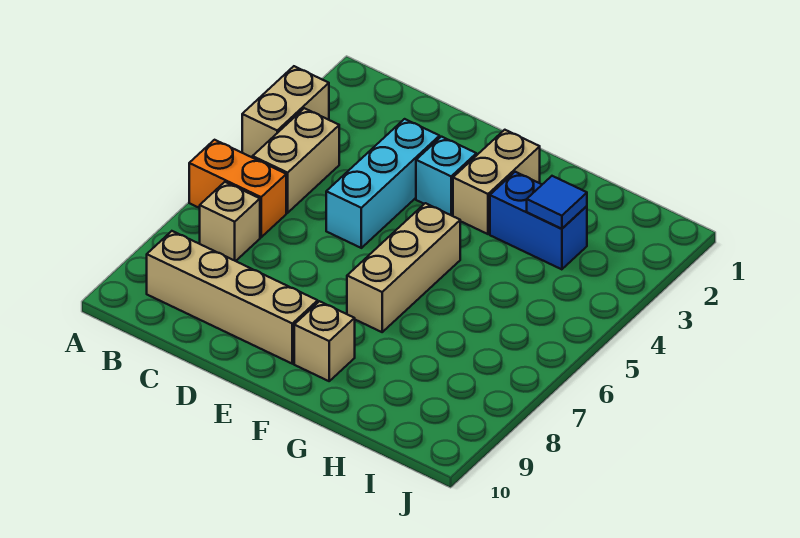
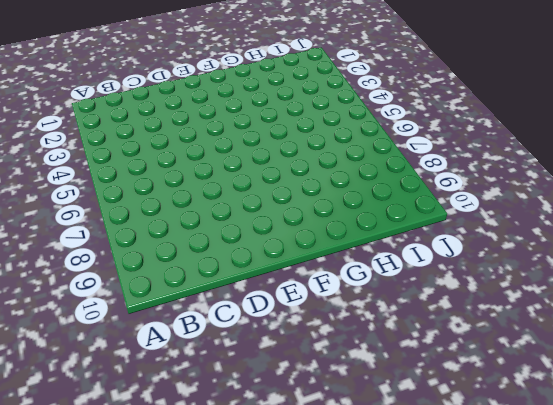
none -> tan 1x2 brick [242,66,329,158]
none -> orange 1x2 brick [189,140,286,237]
none -> tan 1x2 brick [253,108,339,213]

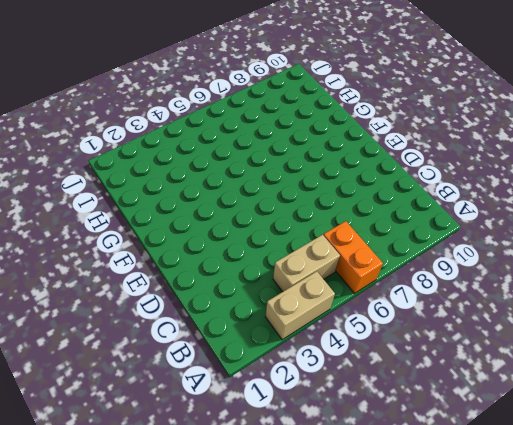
none -> tan 1x1 brick [200,182,260,261]
none -> tan 1x4 brick [147,231,318,364]
none -> cyan 1x3 brick [326,119,440,248]

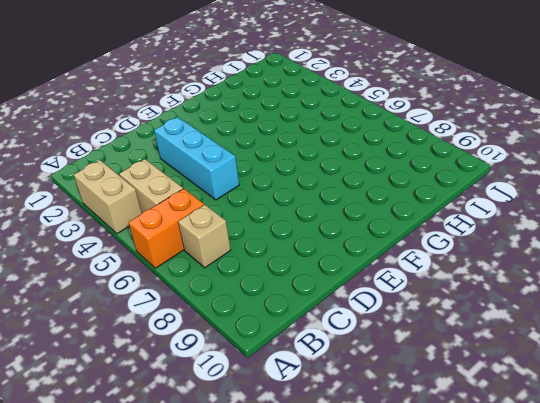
none -> tan 1x4 brick [147,231,318,364]
none -> cyan 1x1 brick [416,137,476,216]
none -> tan 1x2 brick [453,130,540,234]

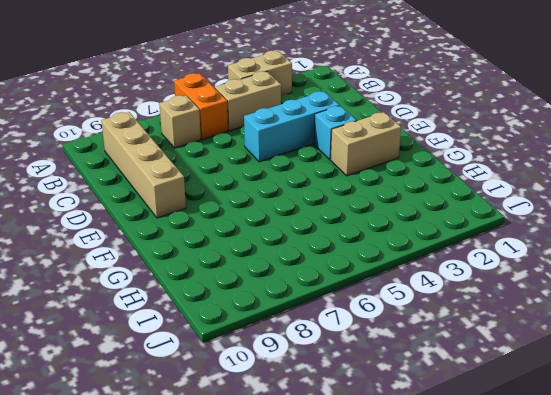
none -> tan 1x3 brick [347,203,460,332]
none -> tan 1x1 brick [294,301,355,381]
none -> blue 1x2 brick [490,172,587,269]

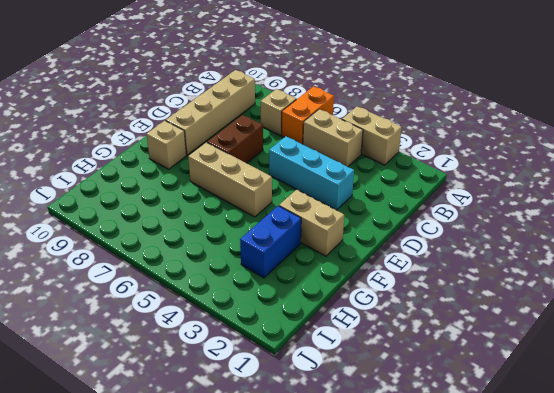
brown 1x2 brick [207,115,263,163] -> none
none -> cyan 1x1 brick [416,137,476,216]
none -> blue 1x1 tile [527,176,587,229]

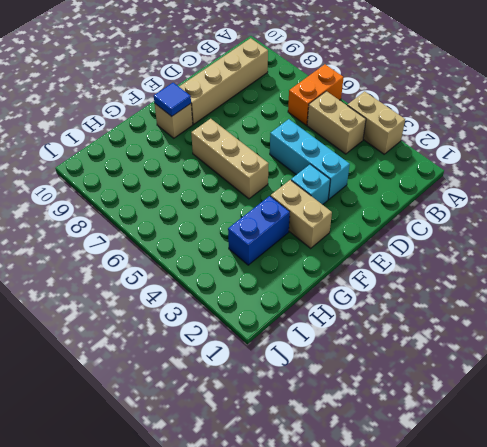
blue 1x1 tile [154,83,191,116] -> blue 1x1 tile moved to [527,176,587,229]
none -> tan 1x1 brick [200,182,260,261]

